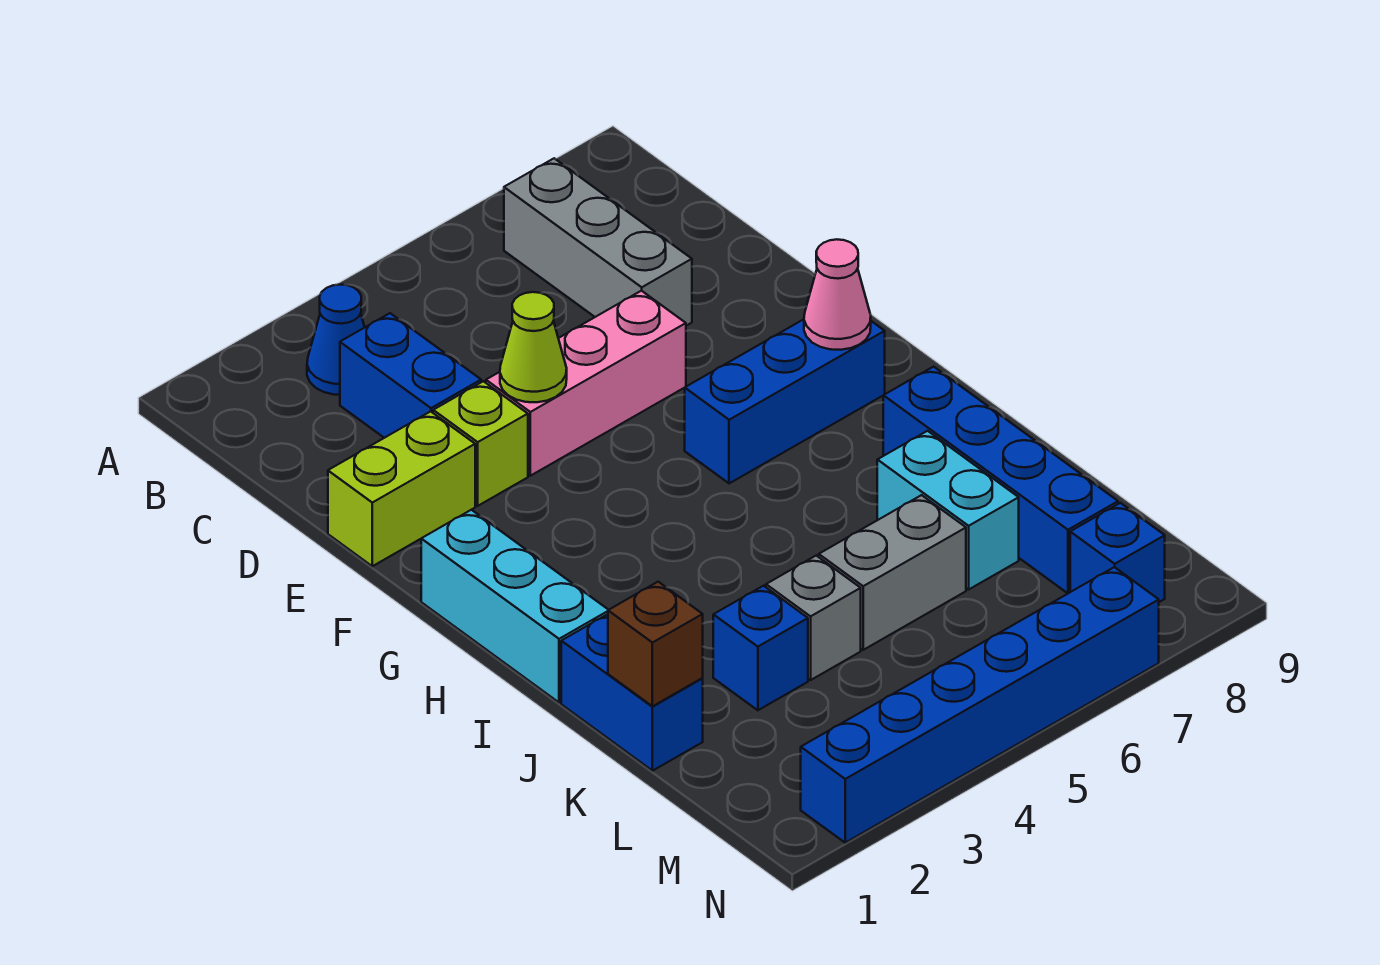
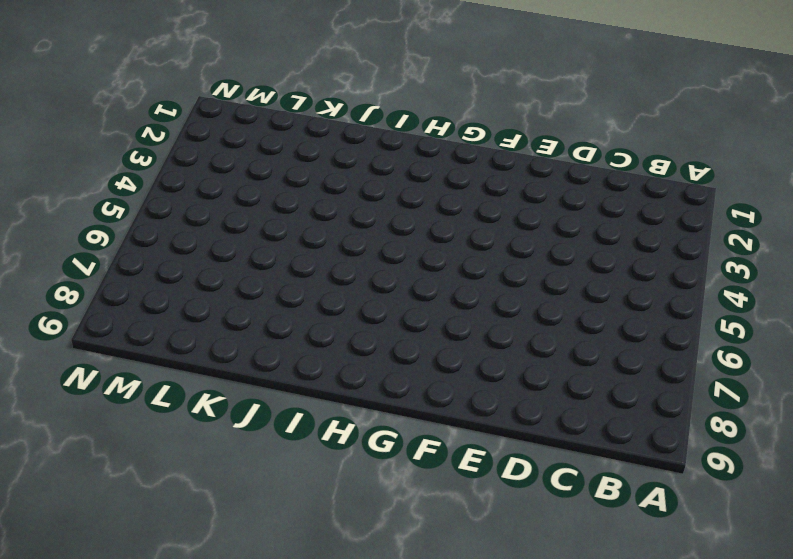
none -> blue 1x1 cone [307,285,365,395]
none -> grey 1x3 brick [504,158,692,326]
none -> blue 1x2 brick [340,313,481,438]

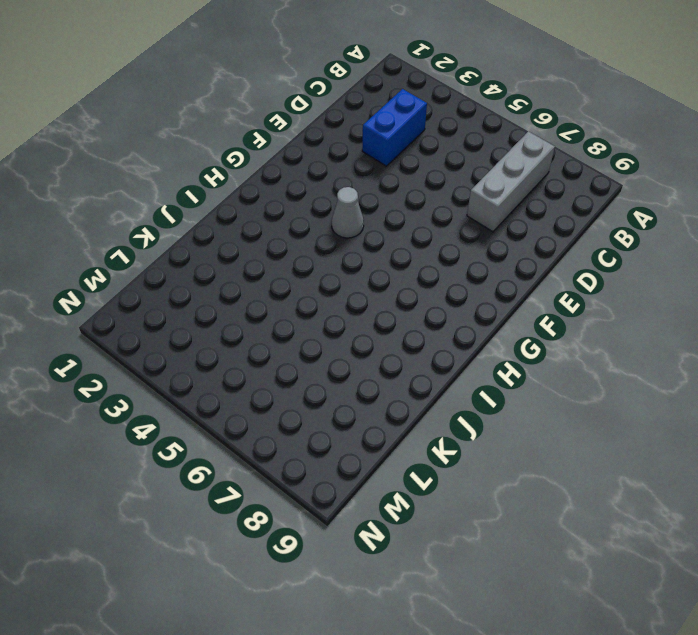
grey 1x1 cone [331,187,364,238] -> none
none -> blue 1x1 cone [307,285,365,395]
none -> lime 1x2 brick [328,411,475,566]
none -> lime 1x1 brick [433,381,528,506]

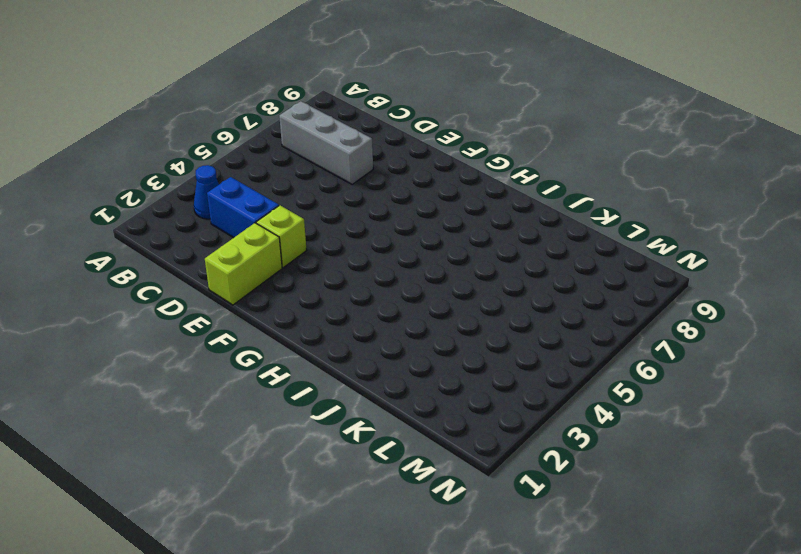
none -> pink 1x3 brick [486,291,686,476]
none -> cyan 1x3 brick [421,510,608,703]
none -> blue 1x3 brick [685,319,885,483]

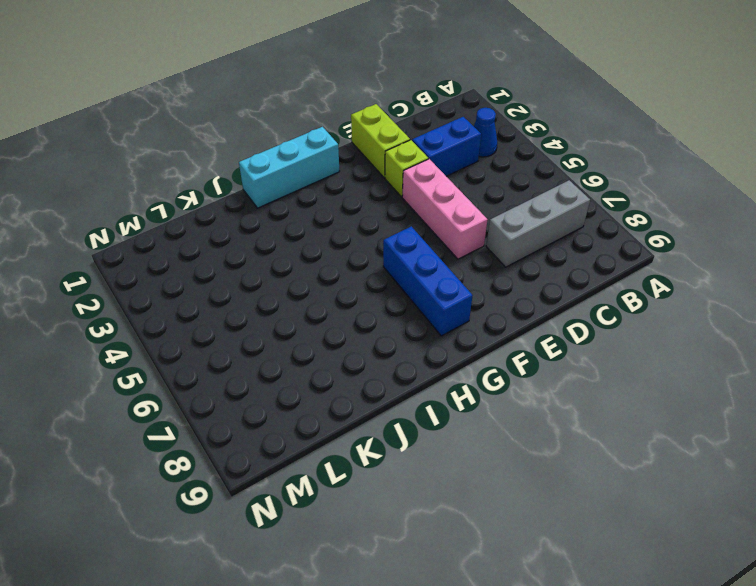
none -> blue 1x4 brick [883,367,1118,593]
none -> blue 1x2 brick [561,614,703,771]
none -> cyan 1x2 brick [877,431,1019,589]

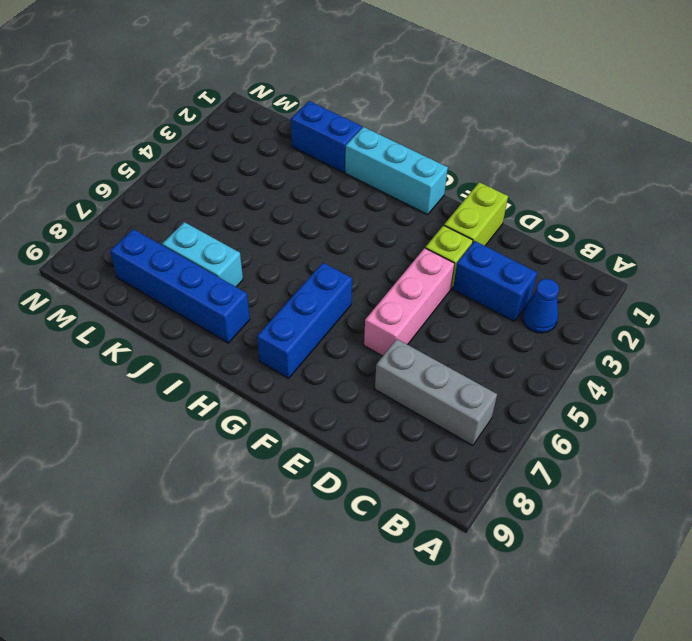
none -> blue 1x1 brick [713,586,808,710]
none -> grey 1x1 brick [766,556,861,680]
none -> grey 1x2 brick [819,495,966,650]

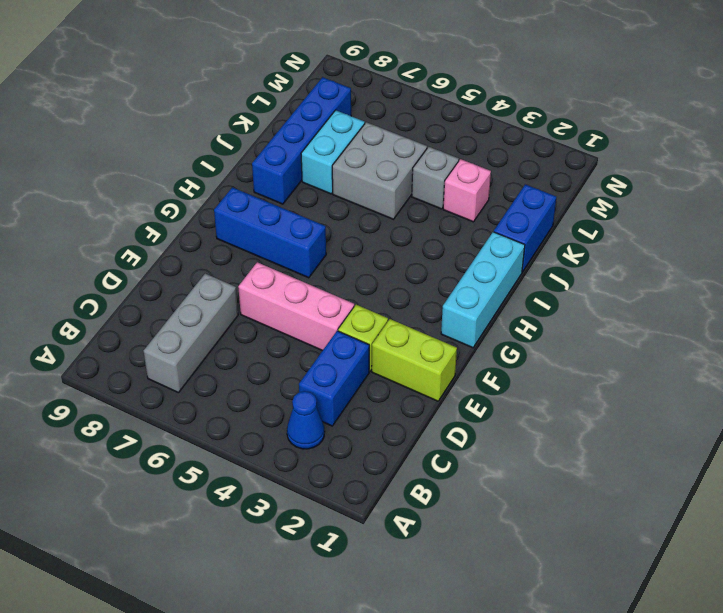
grey 2x2 brick [332,122,427,219] -> grey 1x2 brick [819,495,966,650]
pink 1x1 brick [443,159,491,222] -> blue 1x1 brick [713,586,808,710]
none -> blue 1x1 brick [1070,503,1165,602]
none -> blue 1x6 brick [801,567,1159,843]
none -> lime 1x1 cone [500,292,567,402]

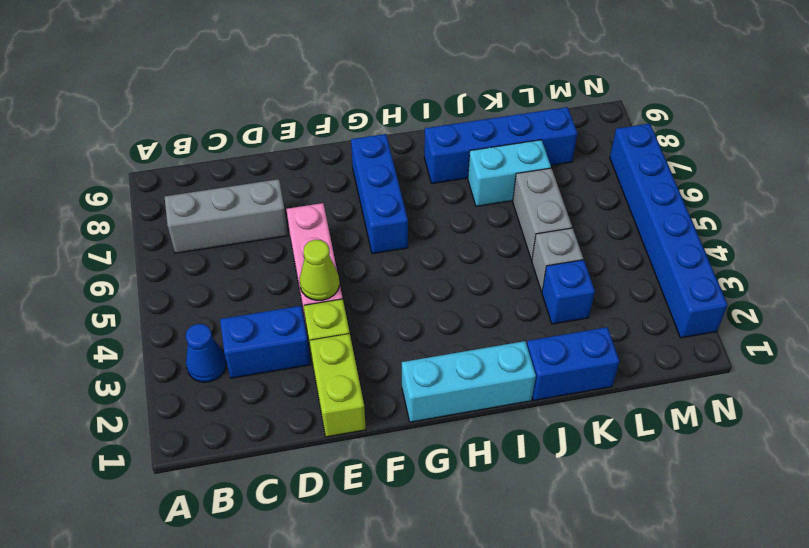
none -> blue 1x1 brick [1070,503,1165,602]
none -> pink 1x1 cone [804,239,871,350]
none -> brown 1x1 brick [608,582,703,706]

